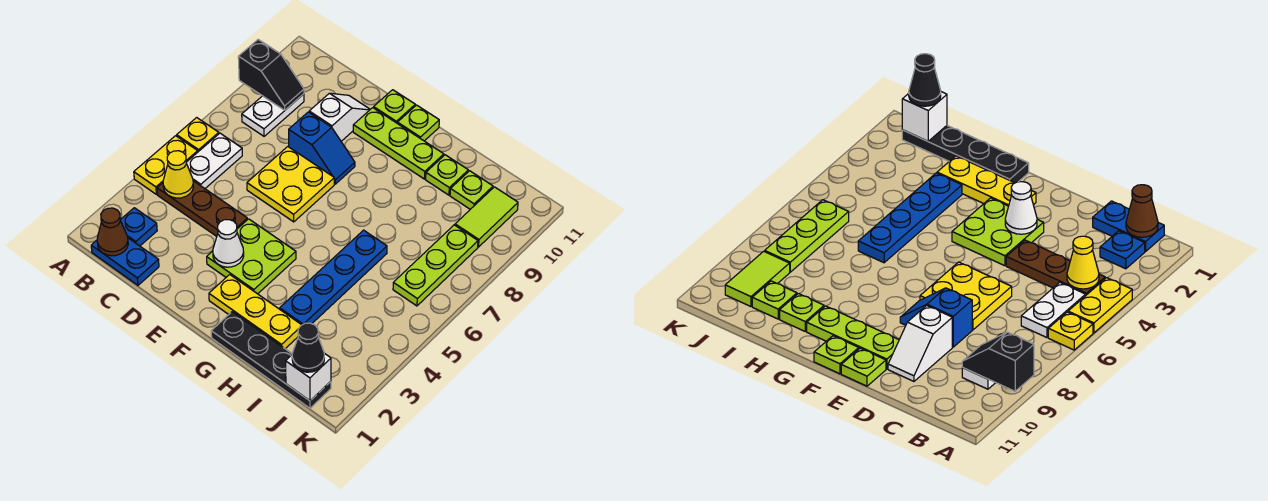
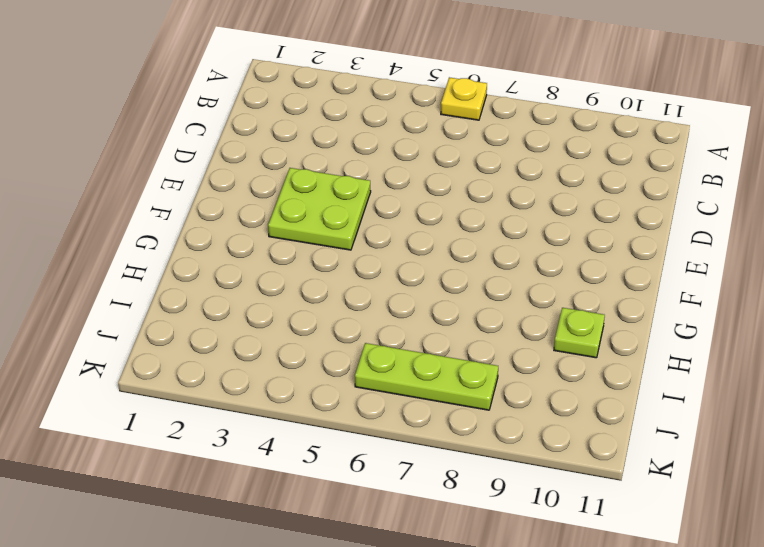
none -> yellow 1x2 plate [134,136,198,194]
none -> blue 1x2 plate [91,238,159,285]
none -> blue 1x1 plate [120,208,157,246]

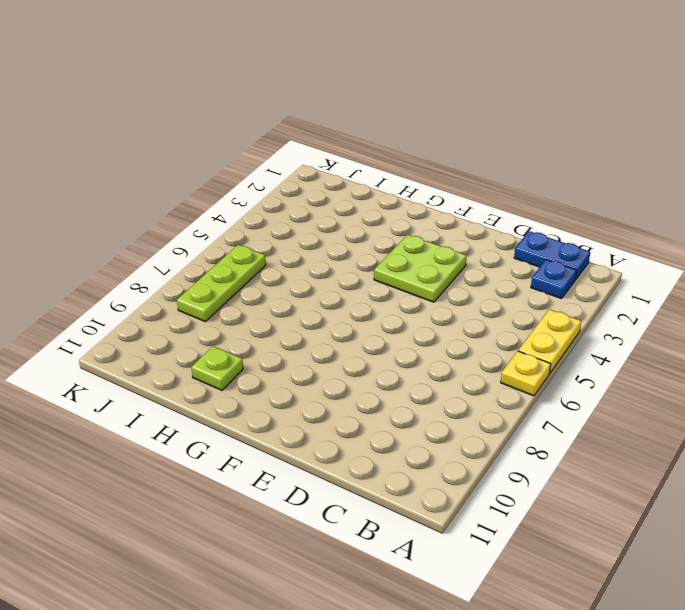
none -> brown 1x3 plate [157,181,247,236]
none -> white 1x2 plate [186,133,242,189]
none -> white 1x2 plate [242,94,304,136]

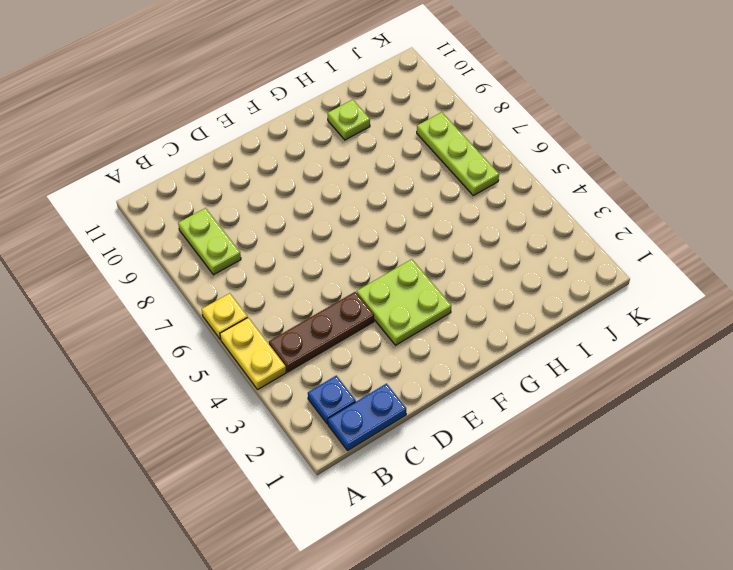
lime 1x2 plate [178,208,241,275] -> white 1x2 plate [242,94,304,136]
none -> white 1x2 plate [186,133,242,189]
none -> yellow 2x2 plate [247,147,334,222]
none -> blue 1x2 slope [289,112,355,184]

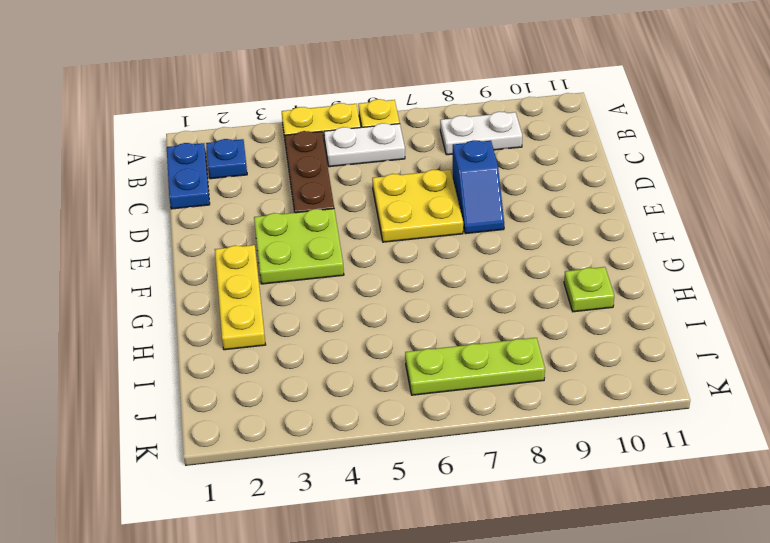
none -> white 1x2 slope [309,93,370,141]
none -> lime 1x3 plate [353,108,444,179]
none -> lime 1x1 plate [374,90,415,123]

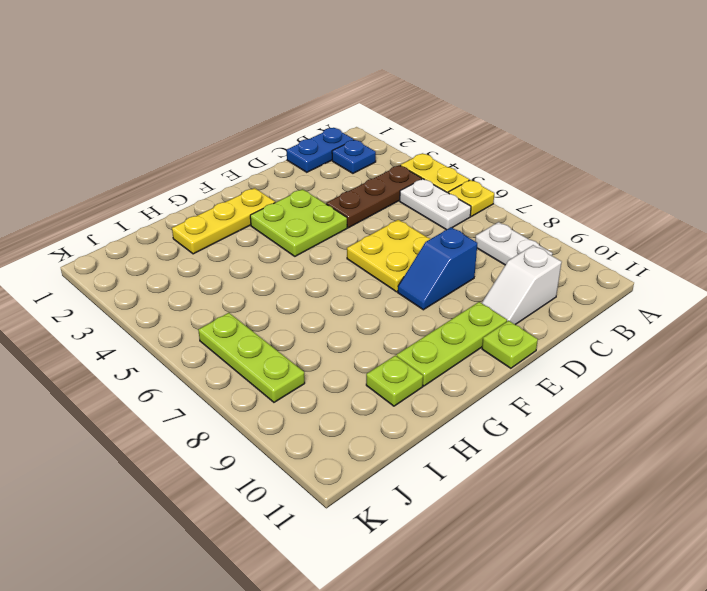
white 1x2 slope [482,245,562,325] -> white 1x2 slope turned to [309,93,370,141]
none -> lime 1x1 plate [397,105,439,141]
none -> black 1x4 plate [211,312,331,408]
none -> blue 1x4 plate [280,230,387,325]

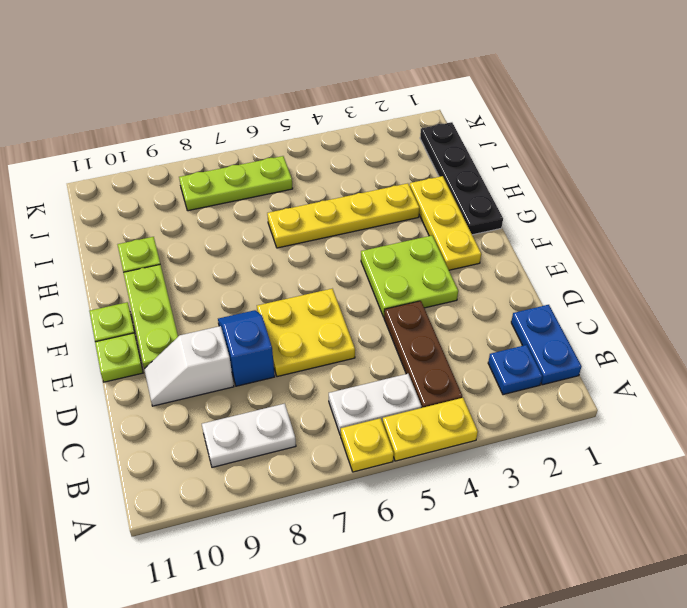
yellow 1x4 plate [267,183,419,248] -> blue 1x4 plate [280,230,387,325]
none -> lime 1x1 plate [450,171,493,209]
none -> lime 1x2 tile [455,187,518,247]
none -> black 1x2 slope [238,40,304,110]

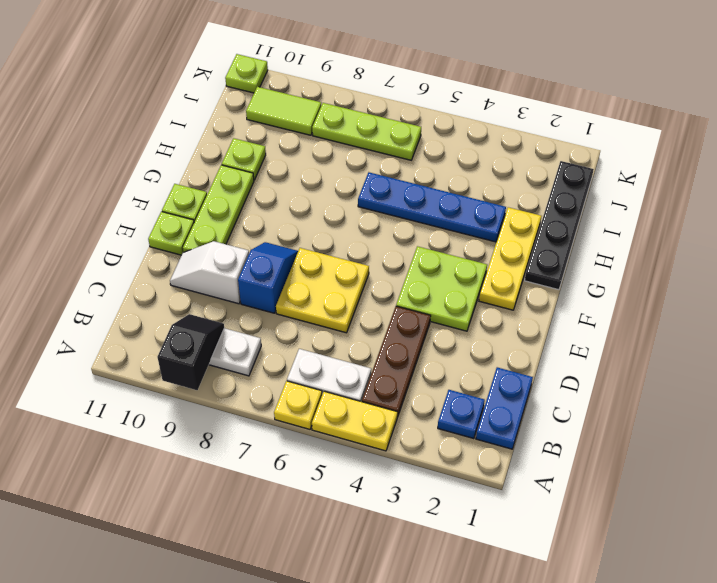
lime 1x1 plate [225,54,268,93] -> lime 1x1 plate moved to [450,171,493,209]
none -> brown 1x1 cone [97,208,128,256]
none -> yellow 1x1 cone [163,151,193,198]
none -> white 1x1 cone [213,220,244,267]

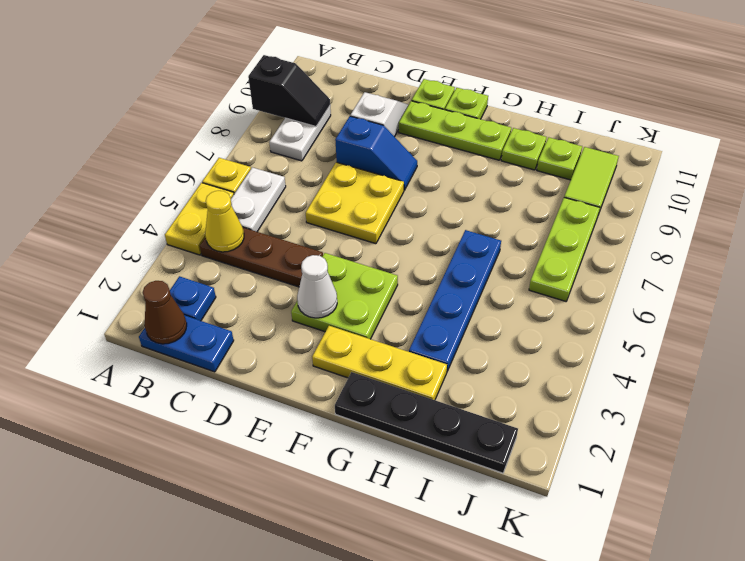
none -> white 1x1 brick [286,353,331,401]
none -> black 1x1 cone [292,323,324,372]

